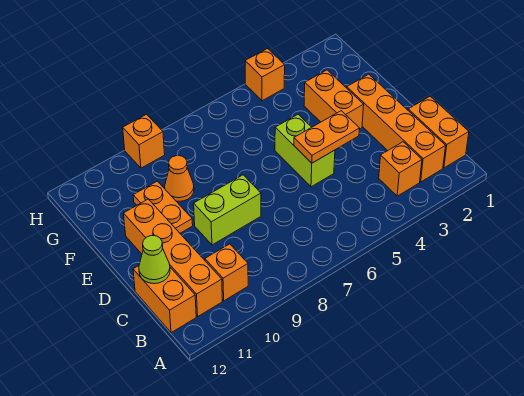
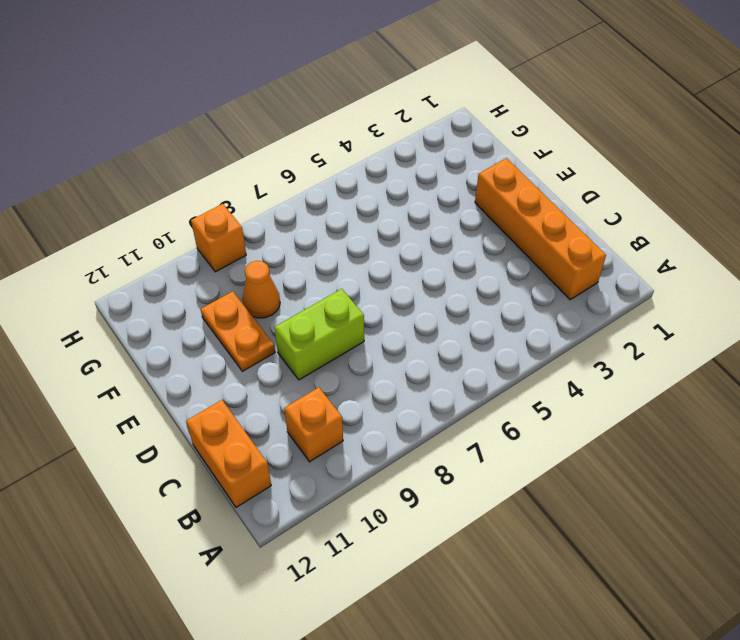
none -> orange 1x2 brick [408,96,469,168]
none -> orange 1x1 brick [379,142,422,196]
none -> orange 1x4 brick [124,199,222,316]

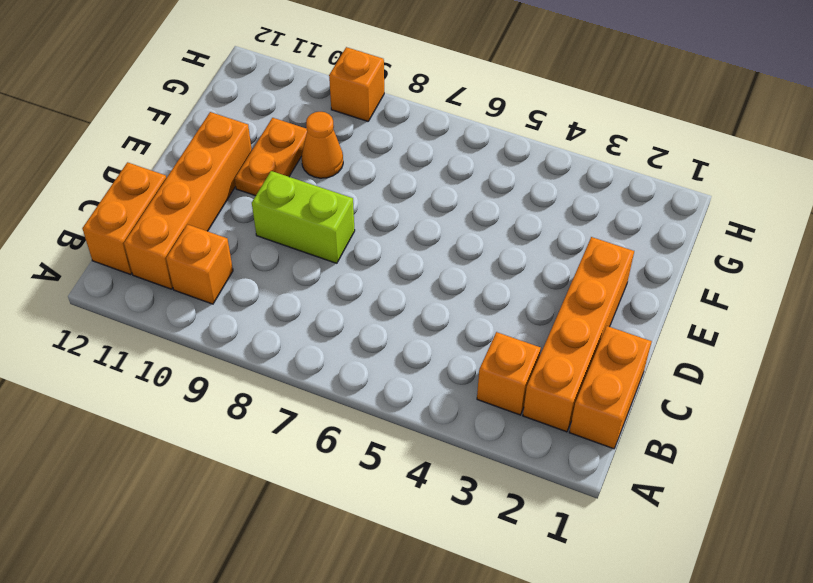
none -> lime 1x2 brick [275,114,335,187]
none -> orange 1x2 brick [304,70,364,129]
none -> orange 1x1 brick [245,49,285,101]

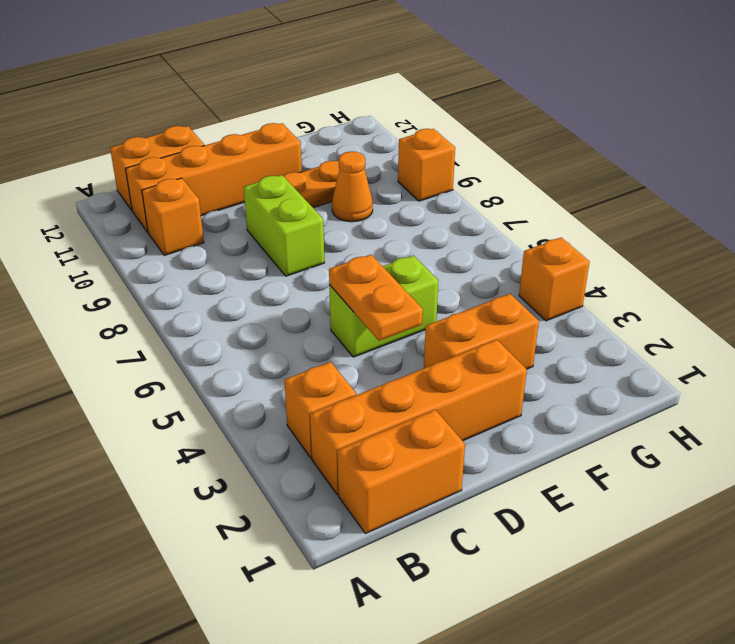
none -> lime 1x1 cone [139,235,170,284]

